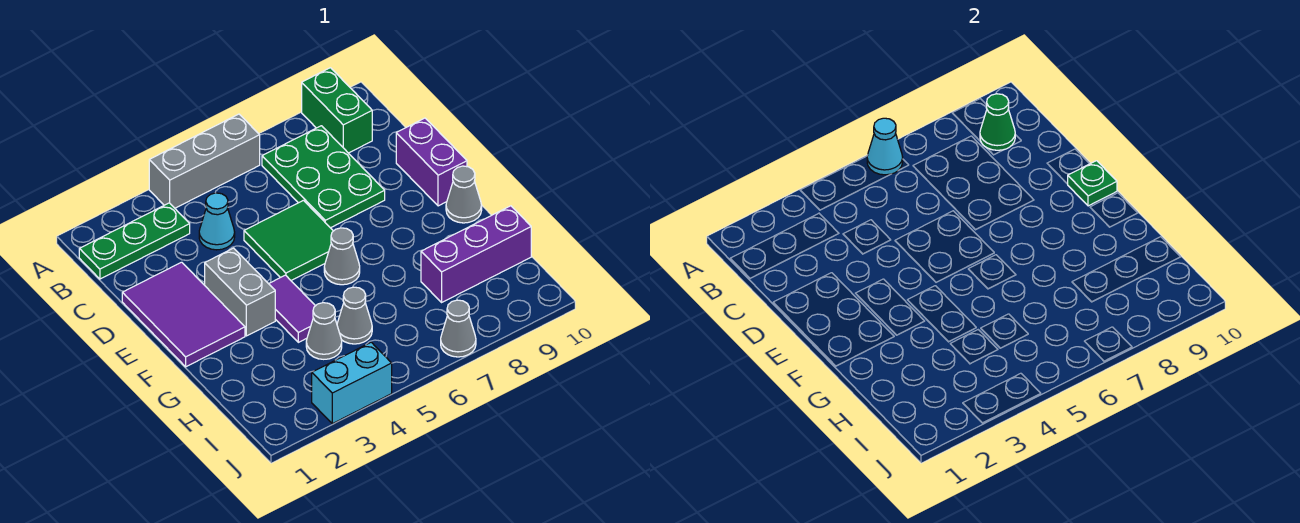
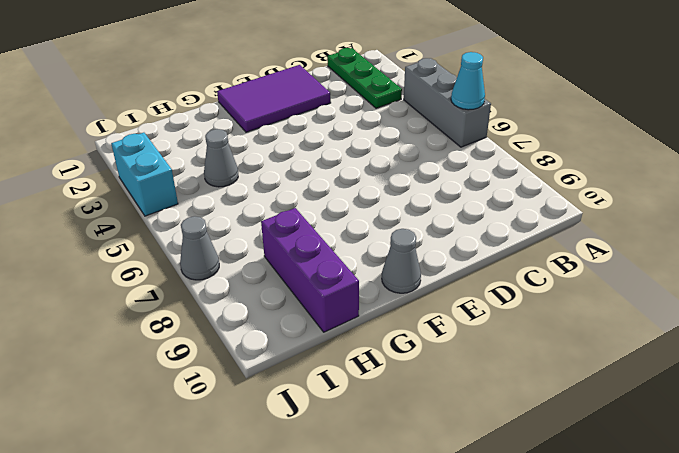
none -> green 1x2 brick [302,68,372,153]
none -> green 2x3 plate [262,126,385,228]
none -> cyan 1x1 cone [199,193,235,250]

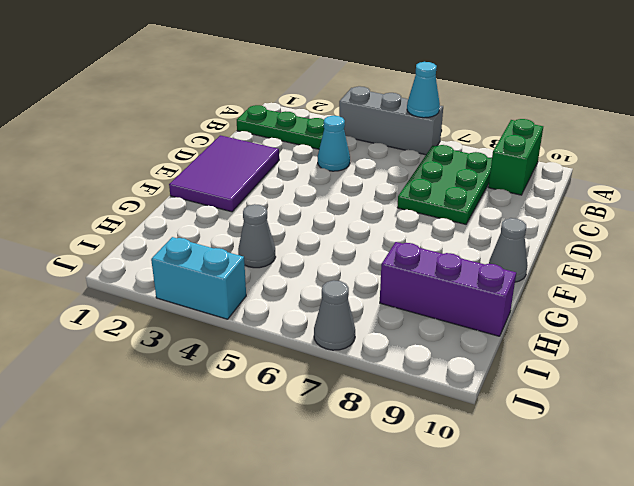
none -> green 2x2 tile [244,200,333,280]
none -> purple 1x2 brick [396,118,467,206]
none -> grey 1x2 brick [205,248,275,336]

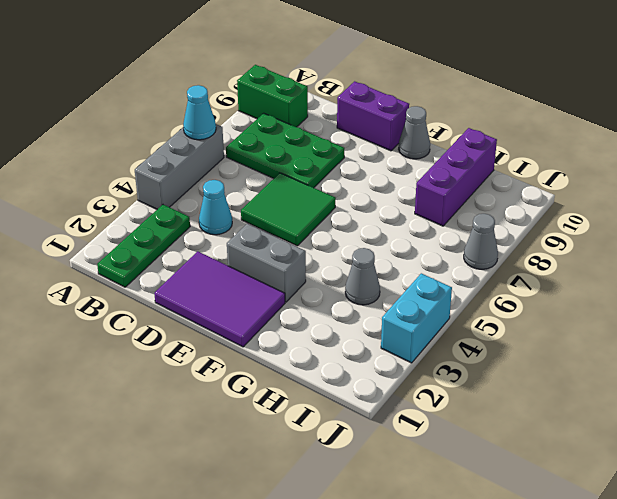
none -> purple 1x2 tile [269,275,315,342]
none -> grey 1x1 cone [324,228,360,285]
none -> grey 1x1 cone [337,287,372,344]

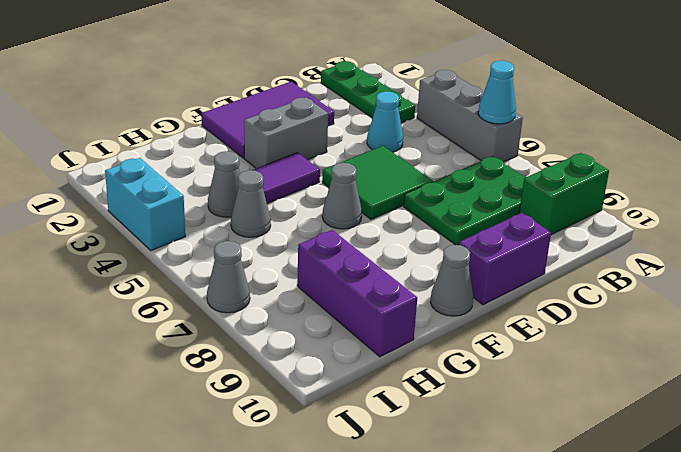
none -> green 1x1 cone [980,94,1015,150]
none -> green 1x1 plate [1068,161,1117,206]

